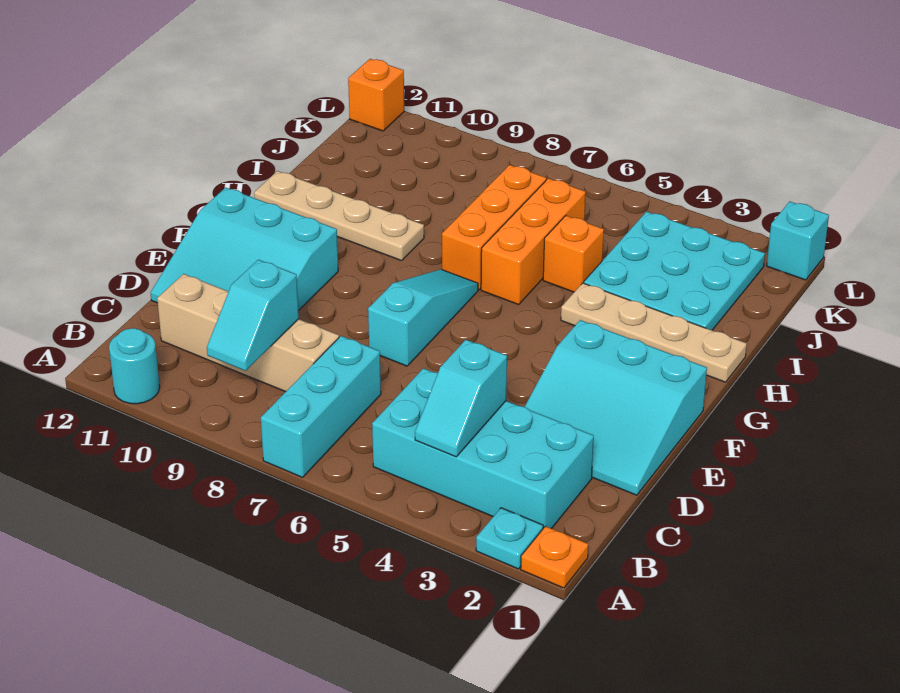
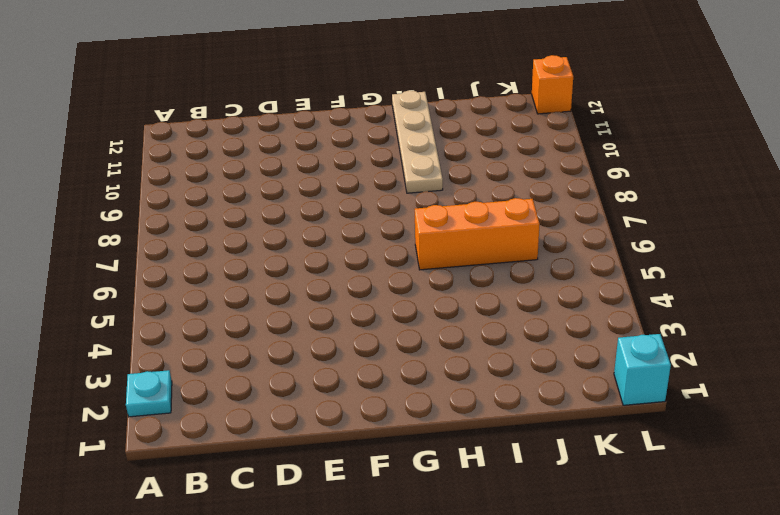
none -> orange 1x1 plate [521,526,588,588]
none -> cyan 1x3 brick [261,336,381,477]
none -> cyan 1x1 round brick [109,328,160,404]

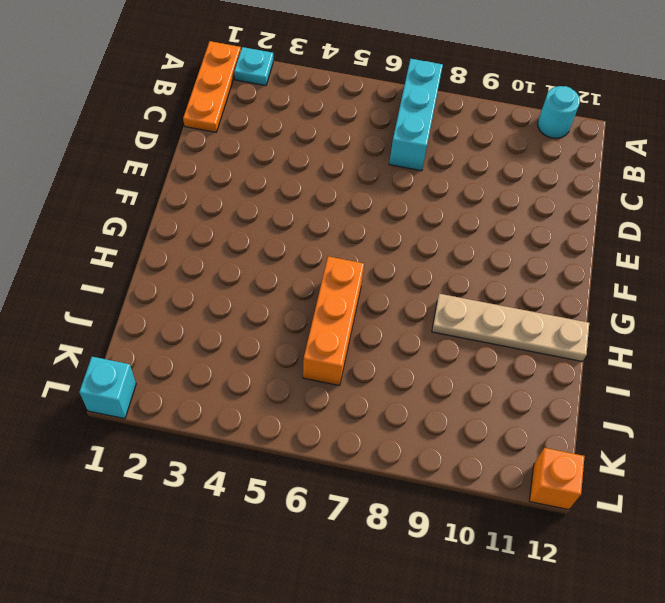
orange 1x3 plate [183,41,241,132] -> orange 1x1 plate [521,526,588,588]
none -> cyan 2x4 brick [372,368,594,528]
none -> tan 1x4 brick [157,274,339,392]
none -> cyan 3x3 slope [525,320,707,495]

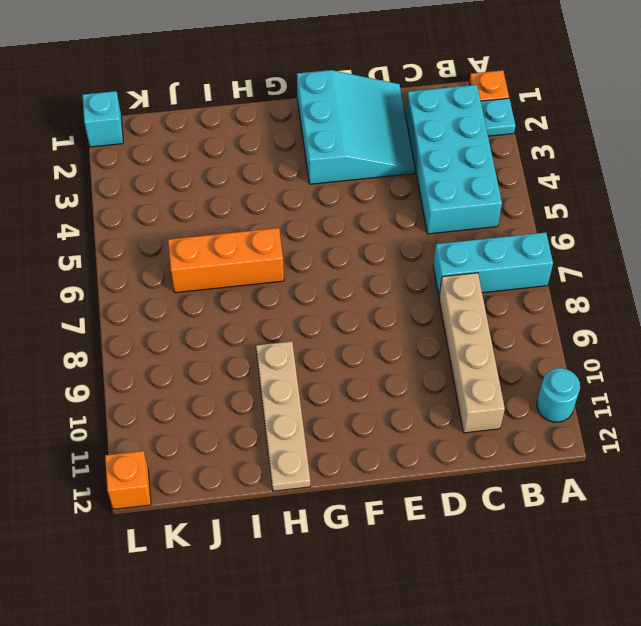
none -> cyan 3x3 slope [151,188,338,311]
none -> cyan 1x3 slope [368,269,478,366]
none -> tan 1x4 plate [561,283,747,382]

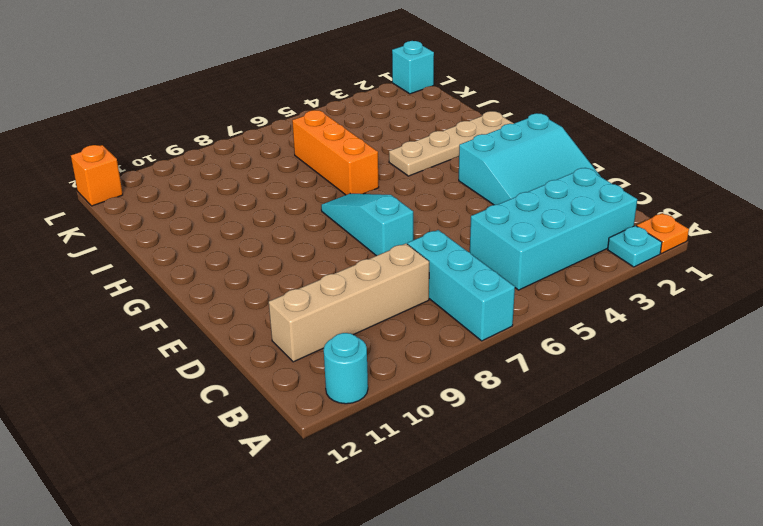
none -> cyan 3x3 slope [151,188,338,311]
none -> orange 1x3 brick [442,165,546,290]
none -> tan 1x4 plate [254,171,424,261]

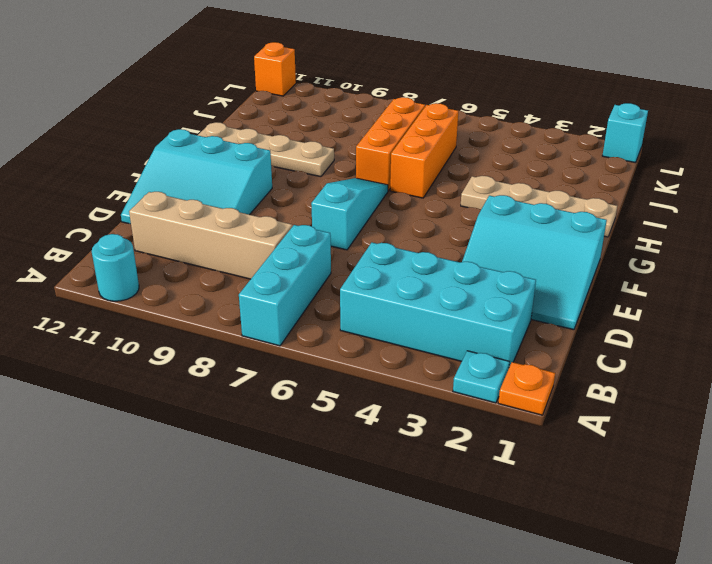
none -> cyan 3x3 plate [584,212,765,330]
none -> orange 1x1 brick [543,216,604,292]
none -> cyan 1x2 slope [415,340,507,457]

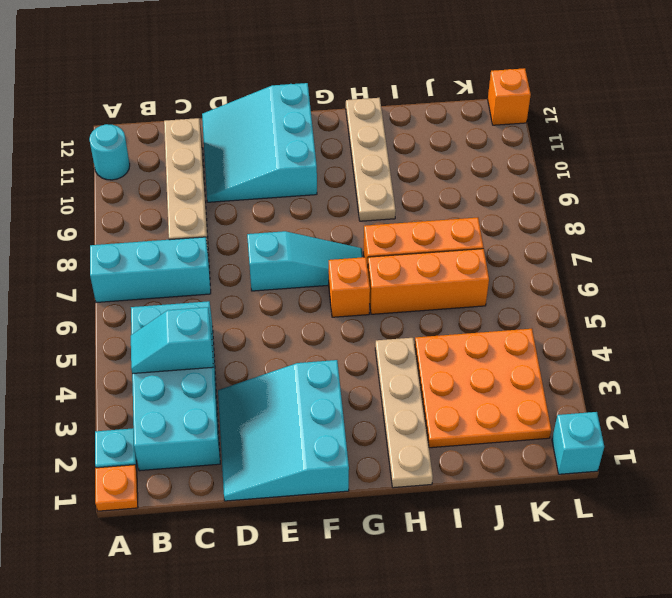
orange 1x1 brick [329,257,370,317] -> orange 1x1 brick moved to [543,216,604,292]
orange 3x3 plate [415,329,551,448] -> cyan 3x3 plate [584,212,765,330]
none -> cyan 1x2 slope [207,260,299,371]

